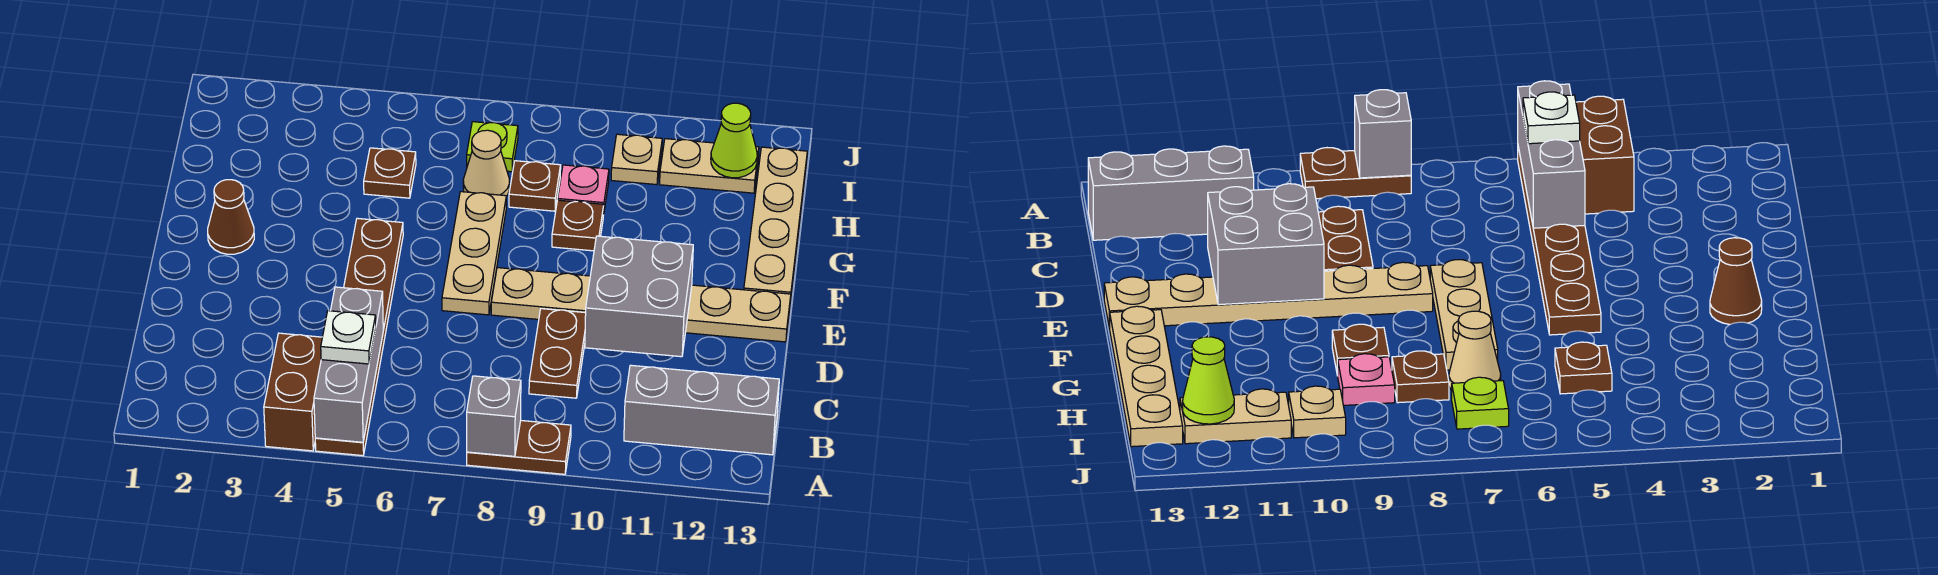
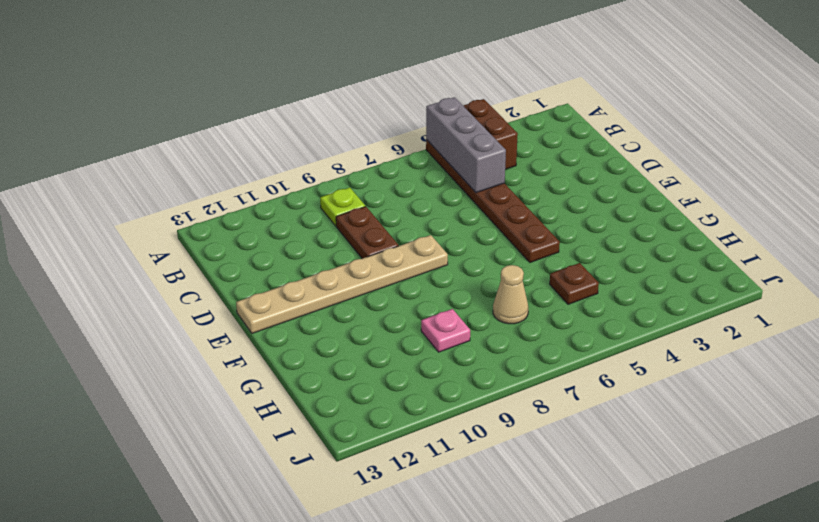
lime 1x1 plate [320,188,365,226] -> lime 1x1 plate moved to [467,122,518,172]
none -> brown 1x2 plate [467,421,571,474]
none -> grey 1x3 brick [624,365,779,455]
none -> tan 1x3 plate [442,192,506,315]

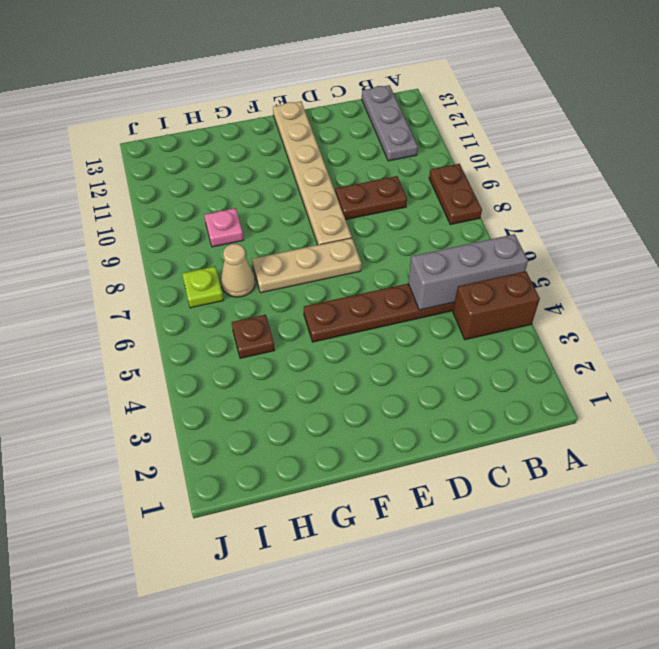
grey 1x3 plate [362,85,418,161] -> grey 1x3 brick [624,365,779,455]
none -> brown 1x1 cone [208,180,254,254]
none -> tan 1x4 plate [744,147,807,303]
none -> brown 1x1 plate [552,200,604,251]

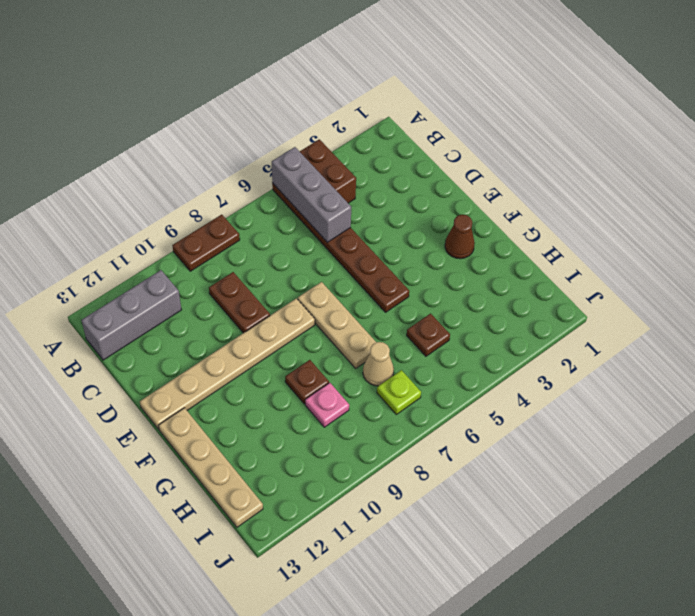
none -> brown 1x1 plate [509,161,561,211]
none -> tan 1x1 plate [611,134,662,185]
none -> tan 1x2 plate [660,139,759,193]

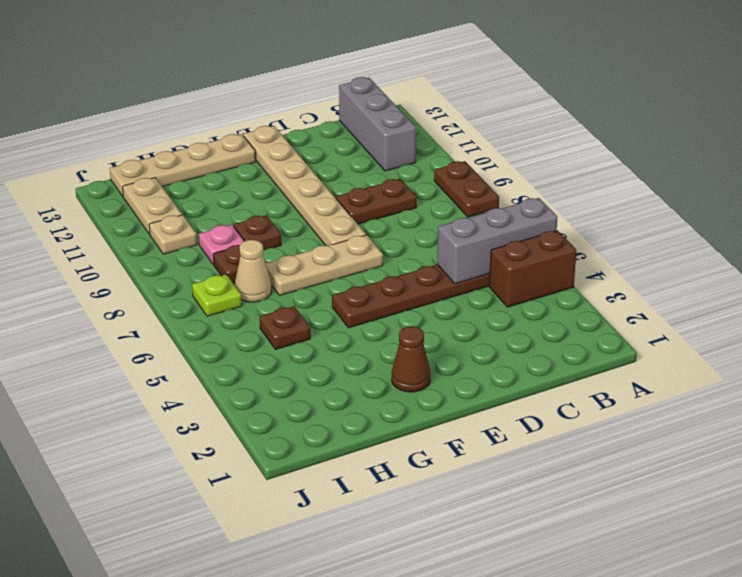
none -> grey 1x1 brick [467,376,521,456]
none -> grey 2x2 brick [585,236,693,357]
none -> lime 1x1 cone [711,103,757,178]

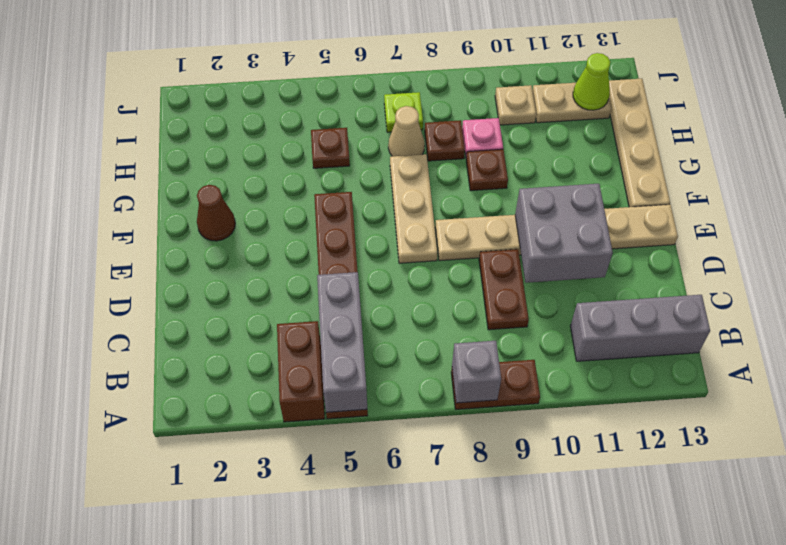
none -> white 1x1 plate [321,311,376,364]

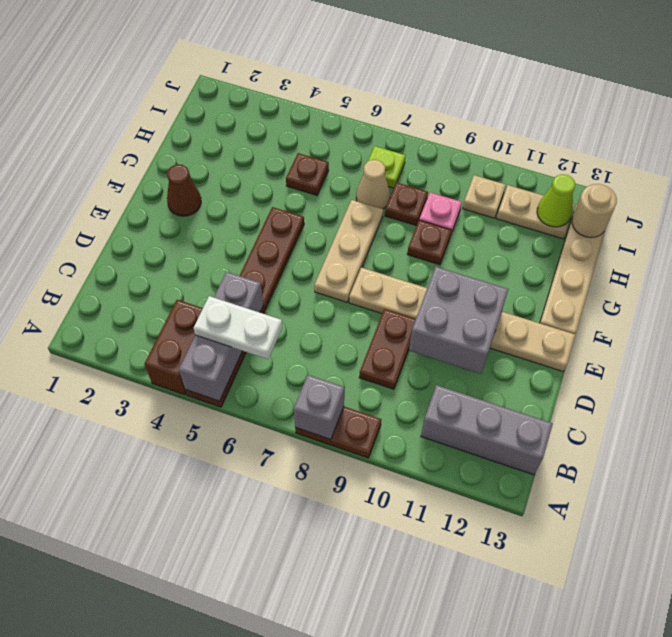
white 1x2 plate [194,296,283,359] -> white 1x1 plate [321,311,376,364]
tan 1x1 round brick [572,184,617,238] -> none

